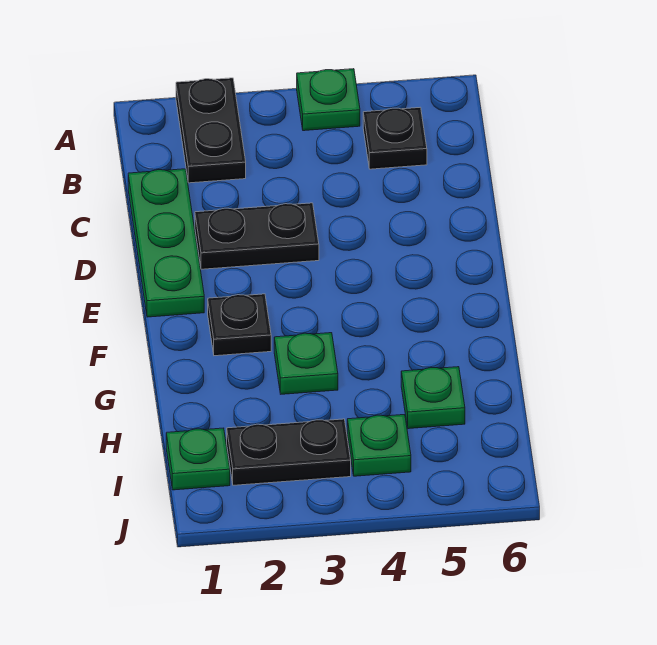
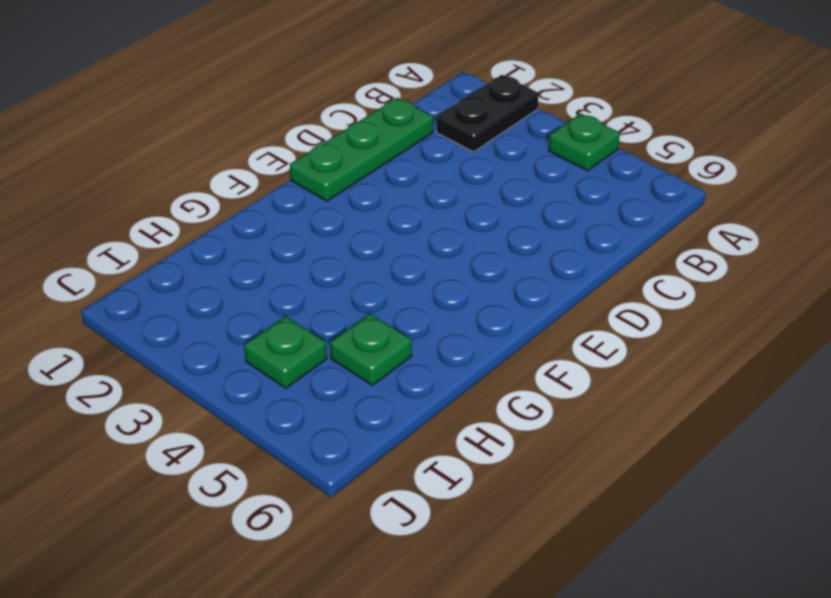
none -> black 1x1 plate [363,107,427,169]
none -> black 1x2 plate [195,203,319,269]

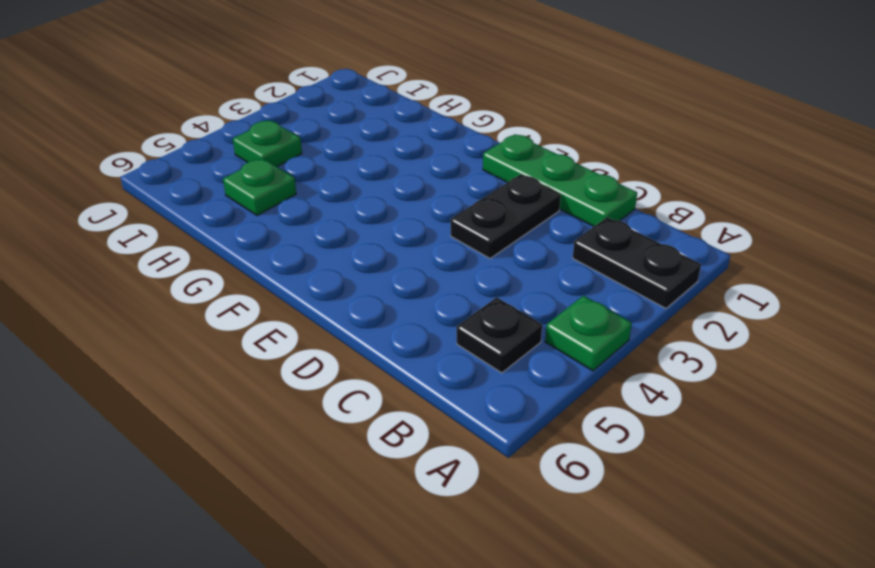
none -> black 1x1 plate [208,294,271,356]
none -> green 1x1 plate [274,333,338,394]

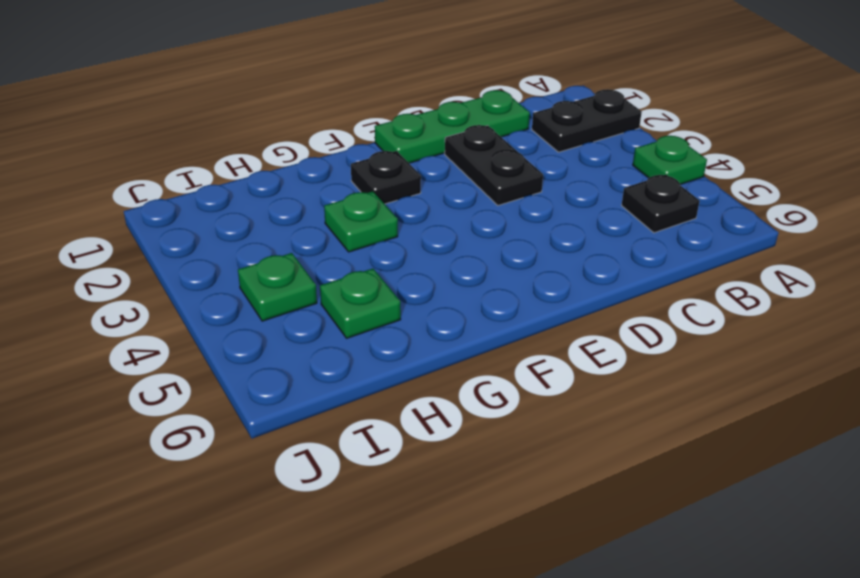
none -> green 1x1 plate [166,428,230,490]
none -> black 1x2 plate [227,419,351,485]

